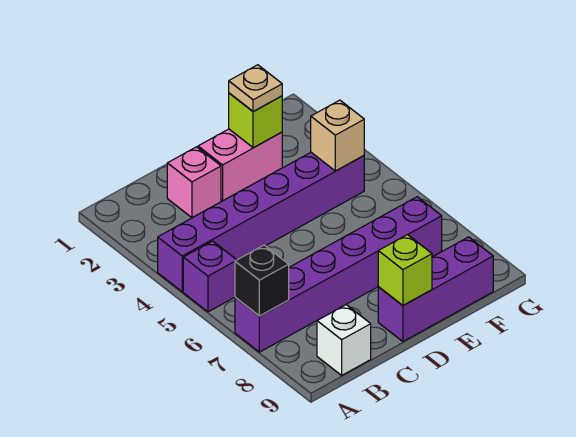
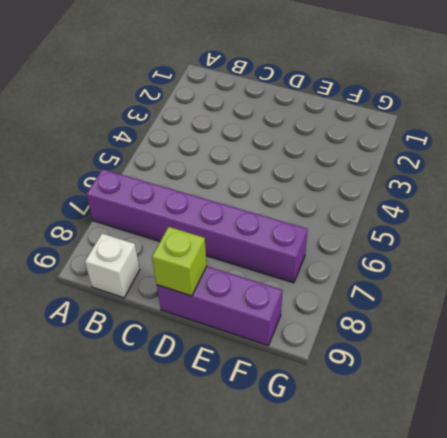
none -> purple 1x6 brick [158,153,364,292]
none -> purple 1x1 brick [183,241,236,312]
none -> pink 1x1 brick [167,147,221,218]

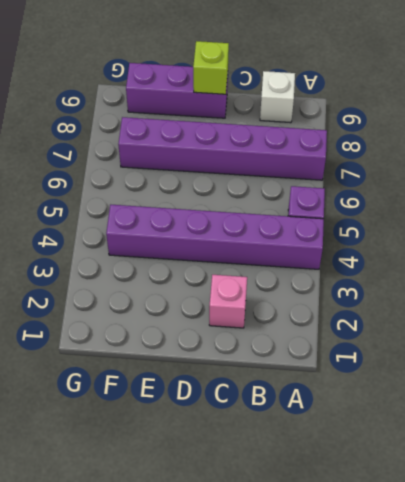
none -> pink 1x2 brick [198,129,282,201]
none -> black 1x1 brick [235,245,289,316]
none -> lime 1x1 brick [229,93,282,148]

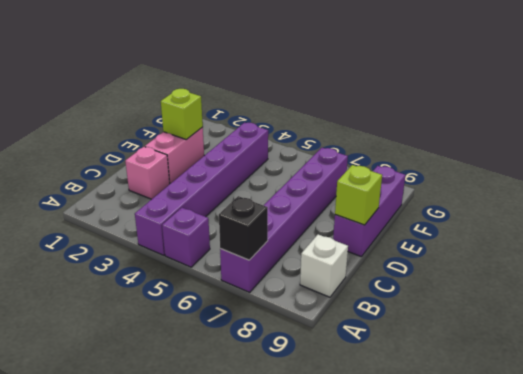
none -> tan 1x1 brick [311,100,364,171]
none -> tan 1x1 plate [229,65,282,112]

